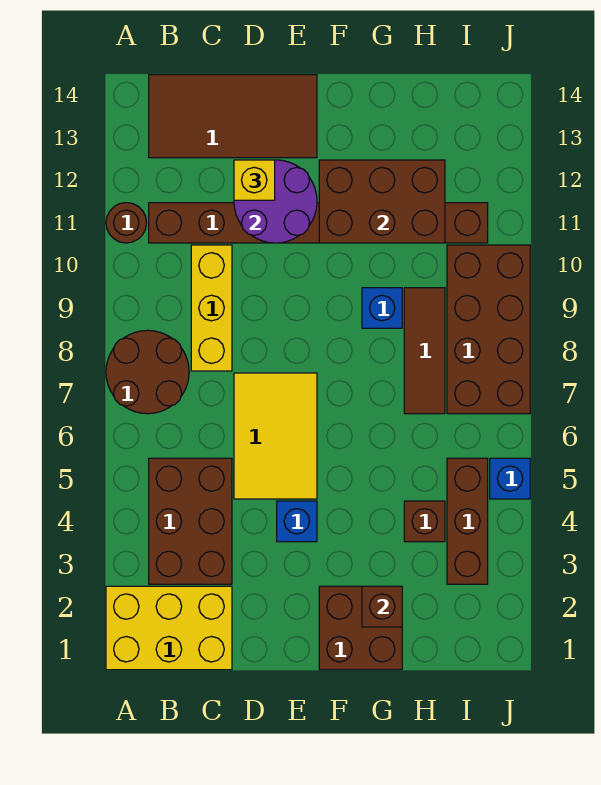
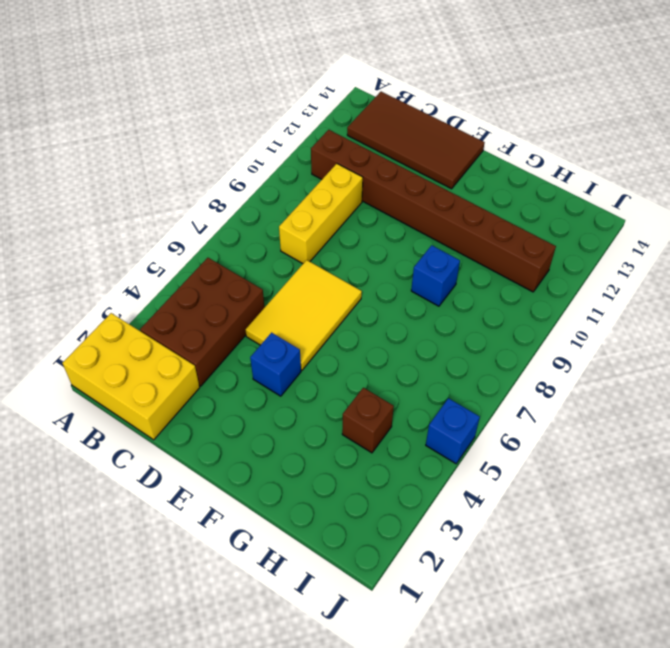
none -> brown 2x2 round brick [106,330,189,414]
none -> brown 1x1 round brick [106,203,147,243]
none -> brown 2x2 brick [319,586,402,670]

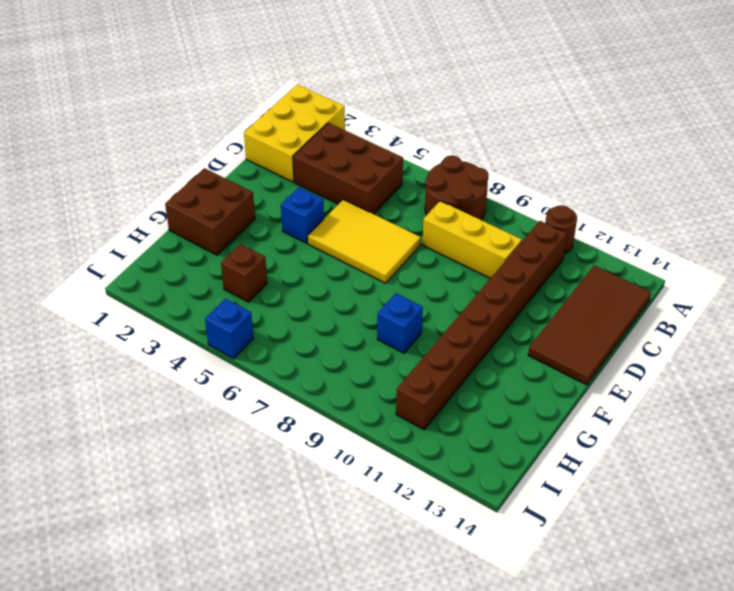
none -> brown 1x3 tile [404,288,445,414]
none -> brown 1x3 brick [447,458,488,584]
none -> brown 2x4 brick [447,245,530,414]

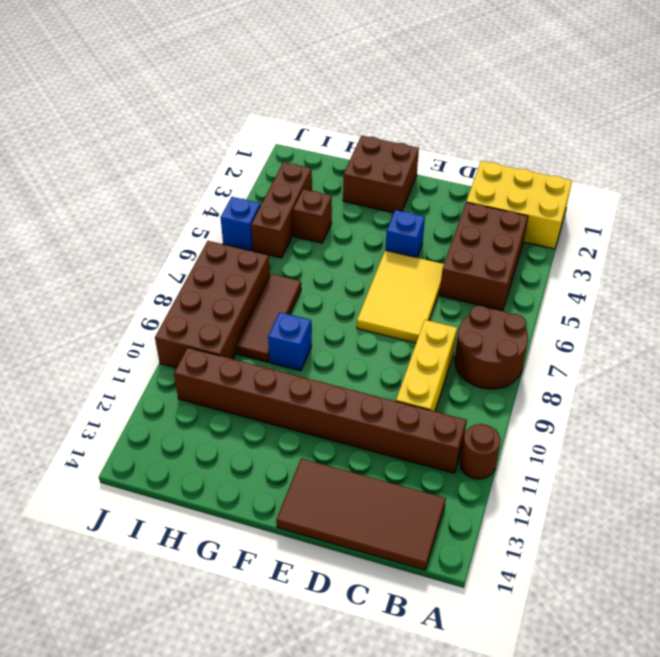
none -> purple 2x2 round brick [234,160,317,243]
none -> brown 2x3 brick [319,160,445,243]
none -> brown 1x1 brick [362,586,402,627]

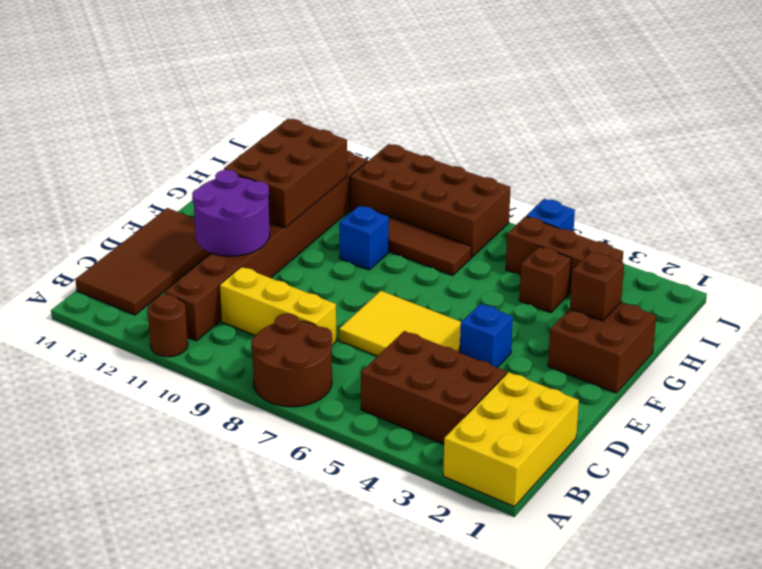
none -> yellow 1x1 brick [234,160,275,200]

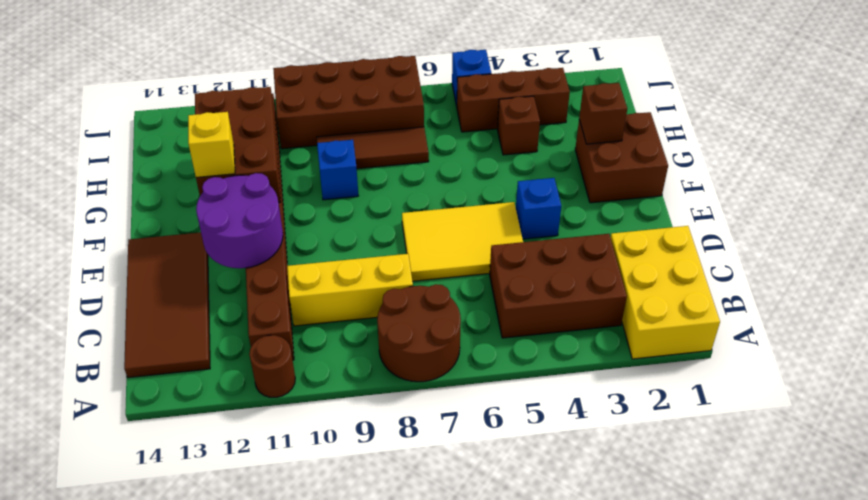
yellow 1x1 brick [188,112,235,178] -> yellow 1x1 brick moved to [234,160,275,200]

